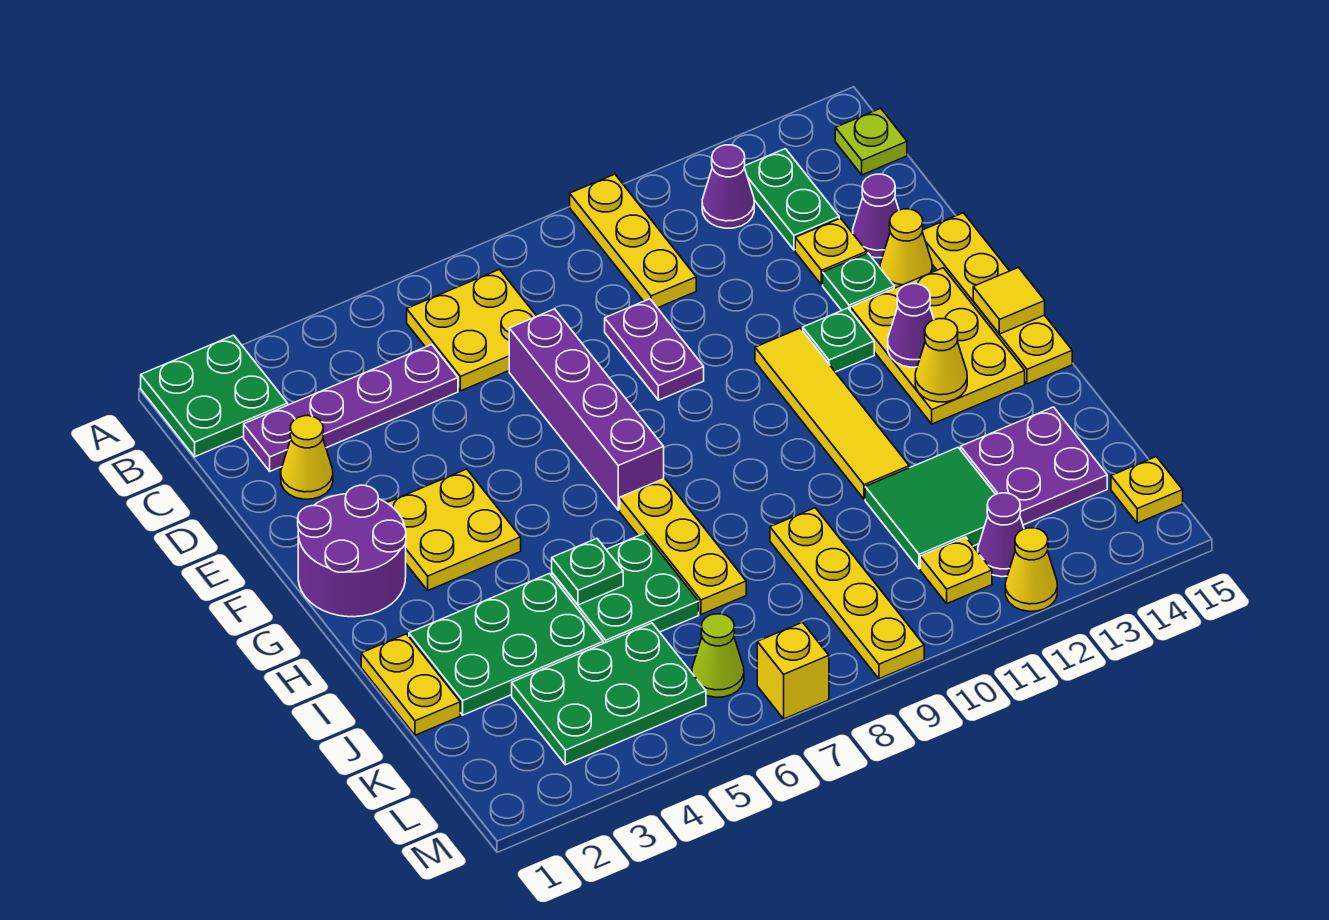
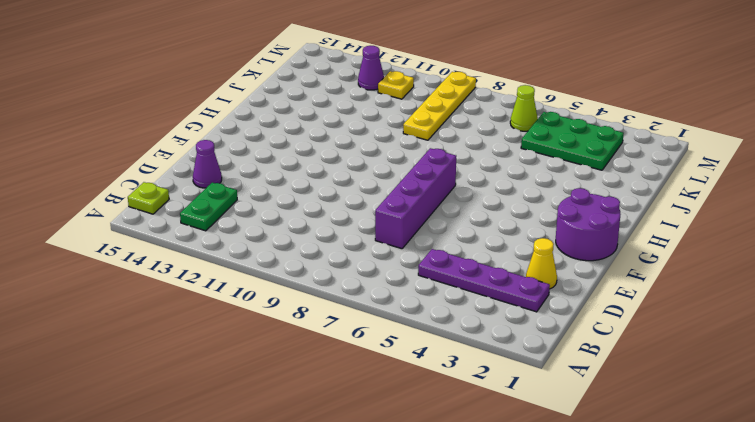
none -> green 2x2 plate [141,335,288,457]
none -> yellow 1x3 plate [570,174,696,308]
none -> yellow 2x2 plate [407,269,537,391]
none -> purple 1x1 cone [702,145,754,228]

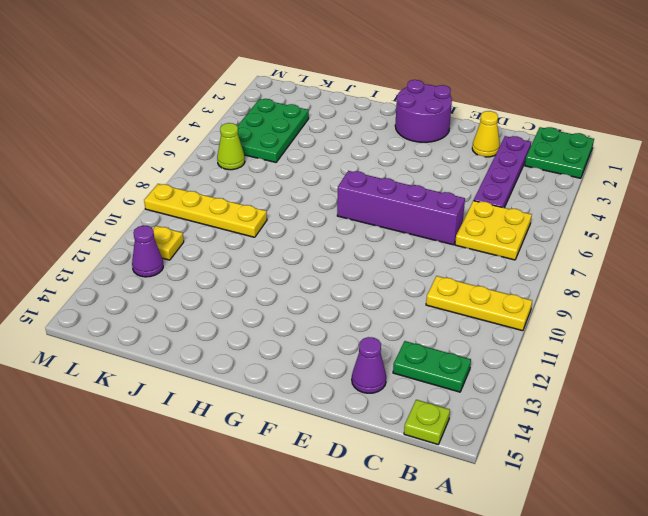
none -> purple 1x1 cone [702,145,754,228]
none -> purple 1x2 plate [605,299,704,400]
none -> yellow 1x1 plate [795,218,867,285]
none -> green 1x1 plate [823,253,894,310]

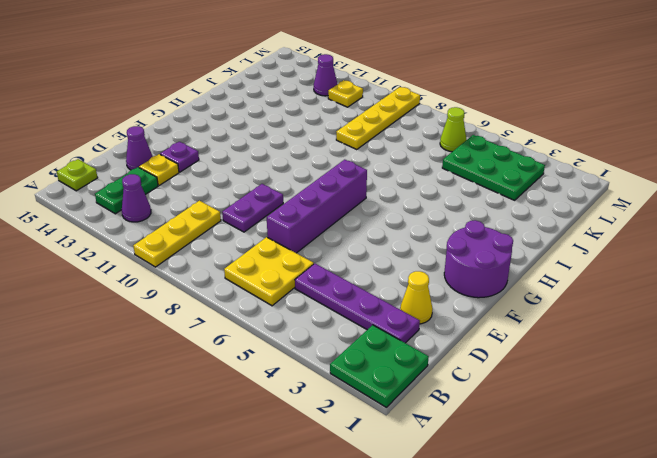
purple 1x1 plate [160,142,199,172] -> green 1x1 plate [823,253,894,310]
none -> yellow 1x1 cone [880,209,932,288]
none -> yellow 1x4 plate [922,213,1072,384]
none -> yellow 2x2 plate [387,469,521,590]
none -> yellow 1x4 tile [755,328,909,499]

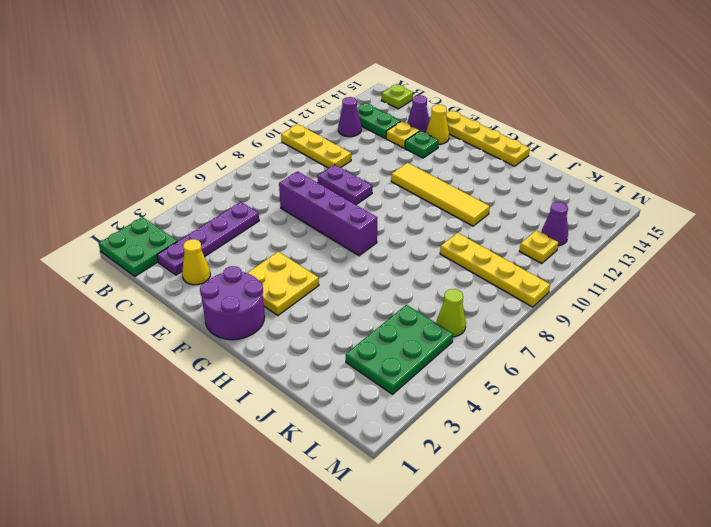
none -> yellow 2x2 plate [407,269,537,391]
none -> green 1x1 plate [803,308,874,372]
none -> yellow 2x3 plate [850,268,1025,424]
none -> yellow 1x3 plate [620,478,746,614]

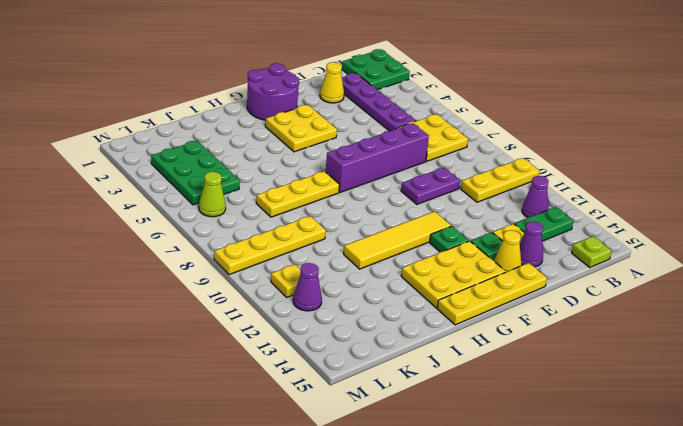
none -> yellow 1x2 plate [361,634,460,735]
none -> green 2x3 plate [409,574,603,715]
none -> green 2x2 plate [552,533,699,643]
none -> green 2x2 tile [865,448,995,569]

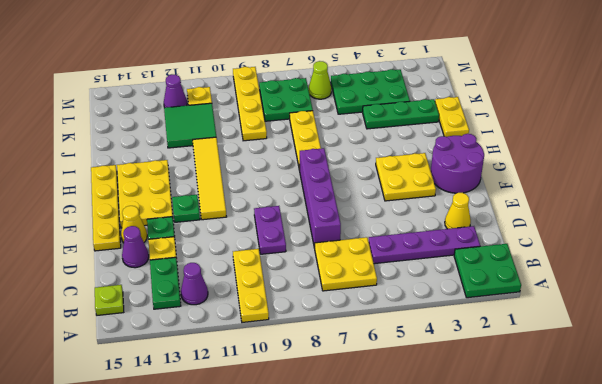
green 1x3 plate [363,99,439,129] -> green 2x3 plate [409,574,603,715]
green 2x2 plate [259,78,313,121] -> green 2x2 plate moved to [552,533,699,643]
none -> purple 2x2 plate [961,407,1107,525]
none -> yellow 1x1 plate [1111,457,1183,523]
none -> yellow 1x1 brick [757,622,829,719]
none -> yellow 1x1 cone [1005,528,1057,611]

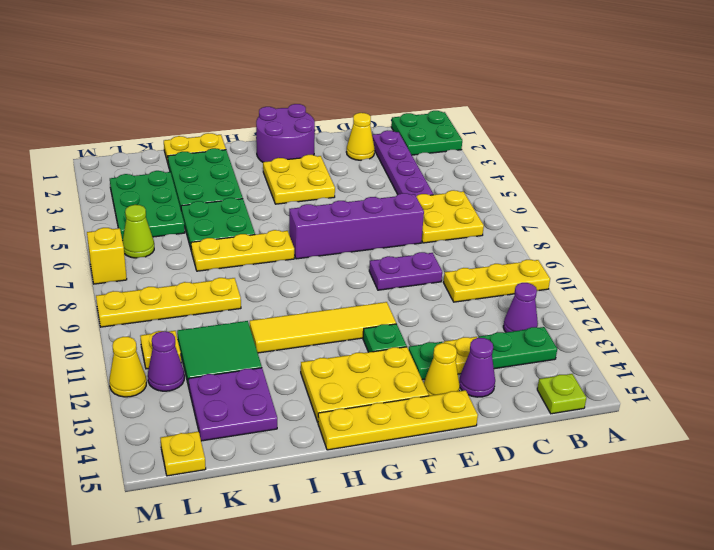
none -> purple 1x1 cone [888,284,934,367]
none -> yellow 1x1 tile [973,267,1045,334]
none -> yellow 1x1 cone [915,319,967,402]
none -> green 1x1 plate [552,539,623,605]

